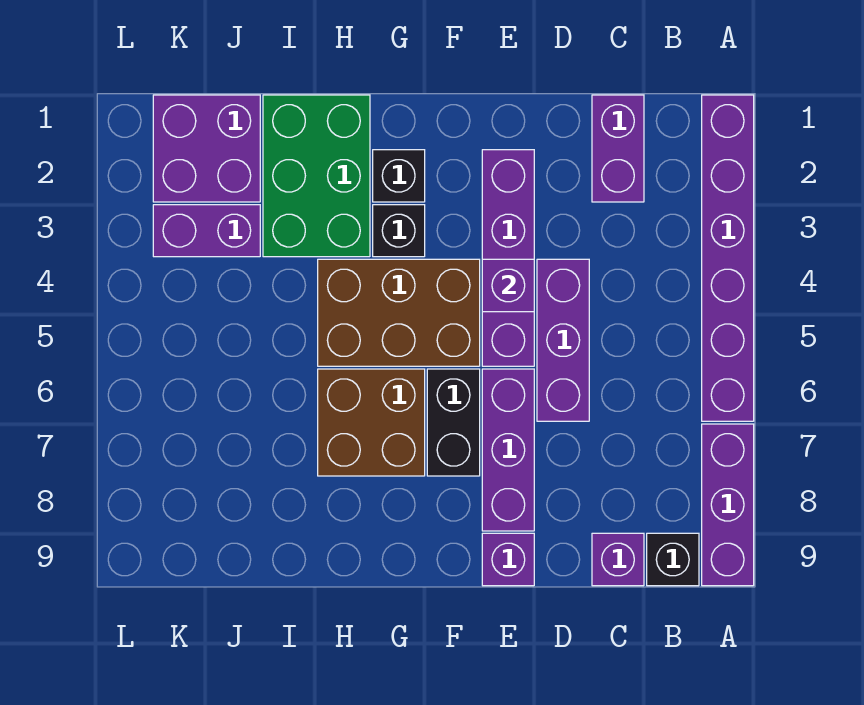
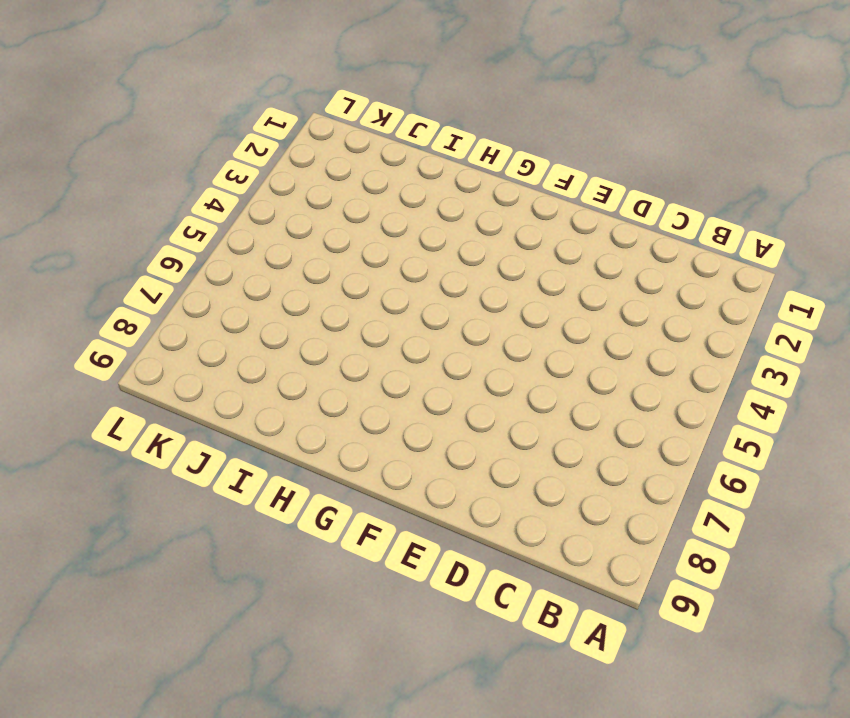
none -> purple 1x6 brick [702,95,754,421]
none -> purple 1x3 brick [702,424,754,586]
none -> black 1x1 brick [647,533,699,586]

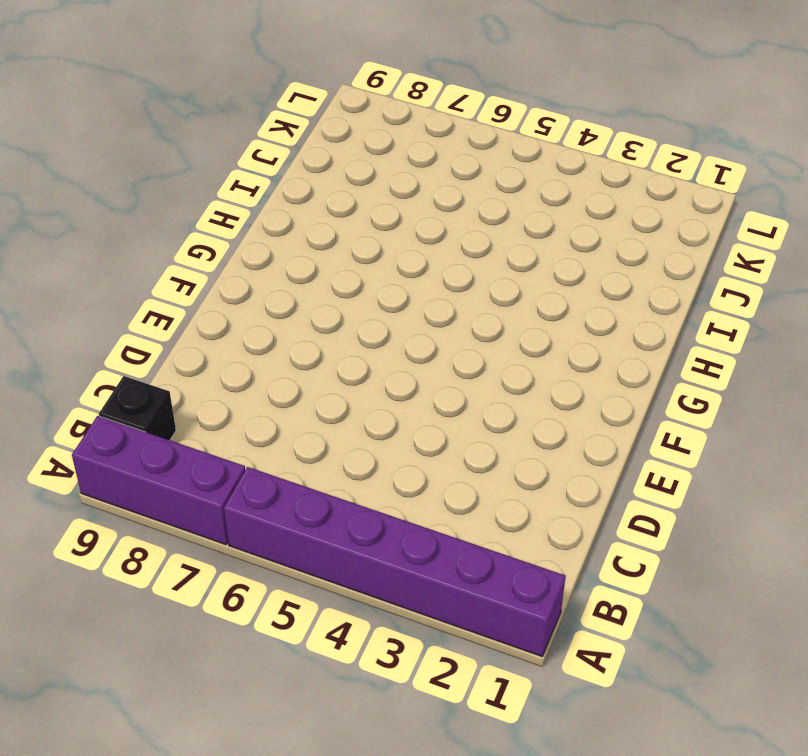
none -> purple 1x2 brick [592,95,644,202]
none -> purple 1x1 brick [592,533,644,586]
none -> purple 1x3 brick [537,259,589,421]

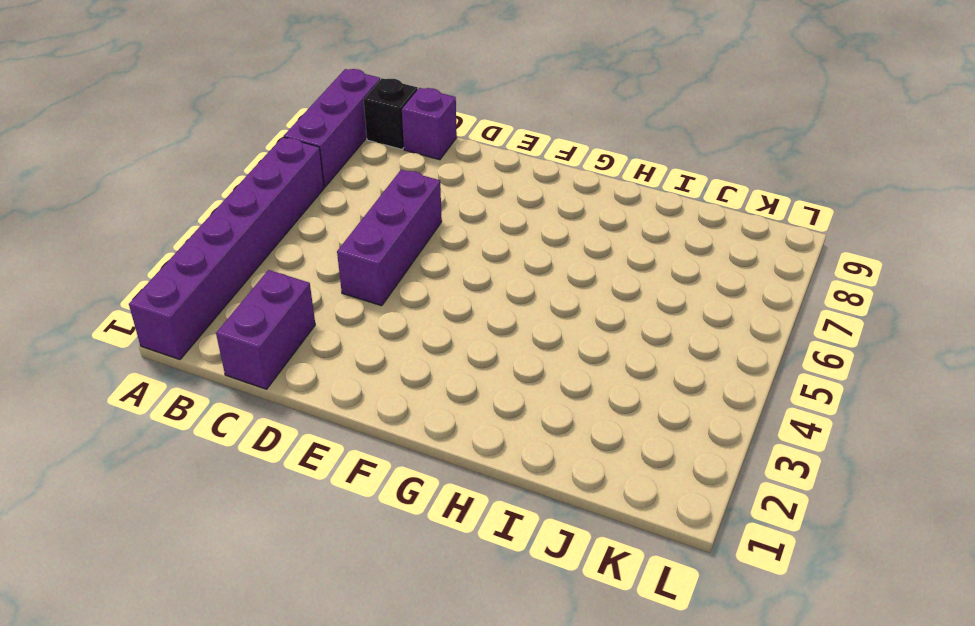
none -> purple 1x4 brick [482,150,534,366]
none -> purple 1x3 brick [482,369,534,531]
none -> purple 1x1 brick [482,533,534,586]

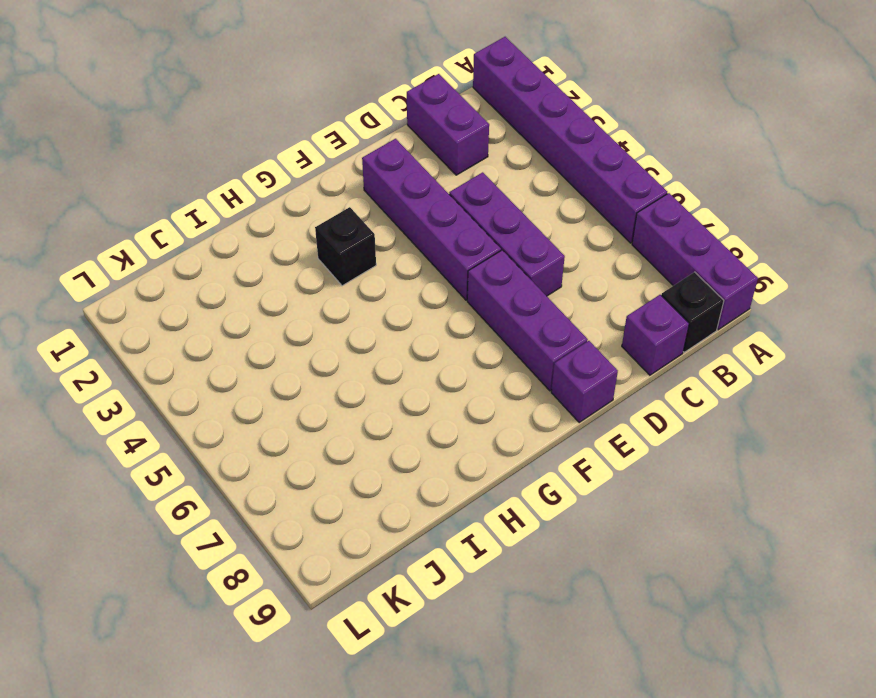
none -> brown 2x3 brick [318,259,480,366]
none -> black 1x2 brick [427,369,480,476]
none -> black 1x1 brick [373,150,425,202]

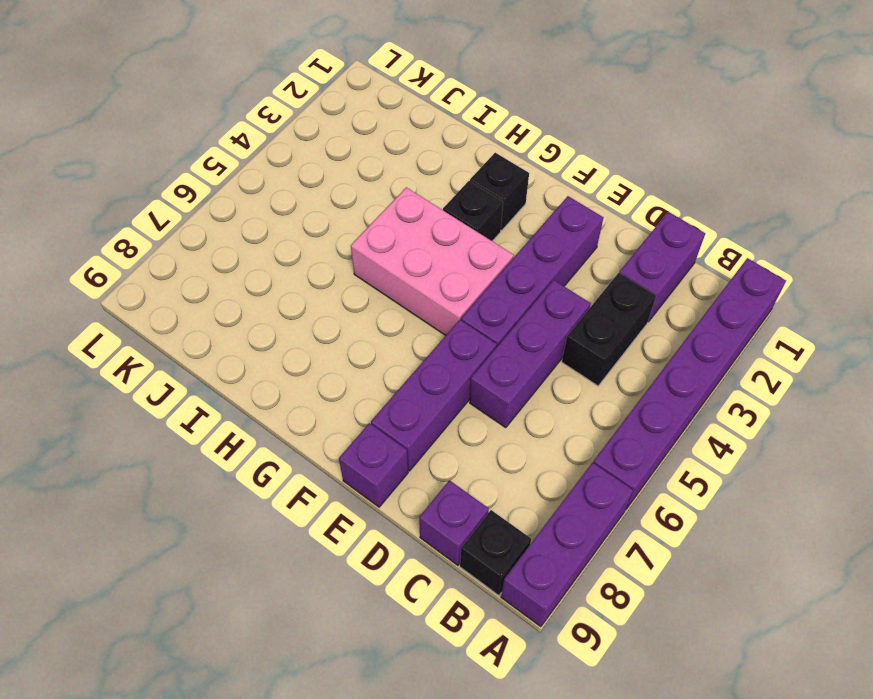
black 1x2 brick [562,273,656,386] -> black 1x2 brick moved to [427,369,480,476]
pink 2x3 brick [351,187,514,335] -> brown 2x3 brick [318,259,480,366]
none -> brown 2x2 brick [318,369,425,476]
none -> green 2x3 brick [263,95,370,257]
none -> purple 2x2 brick [153,95,260,202]

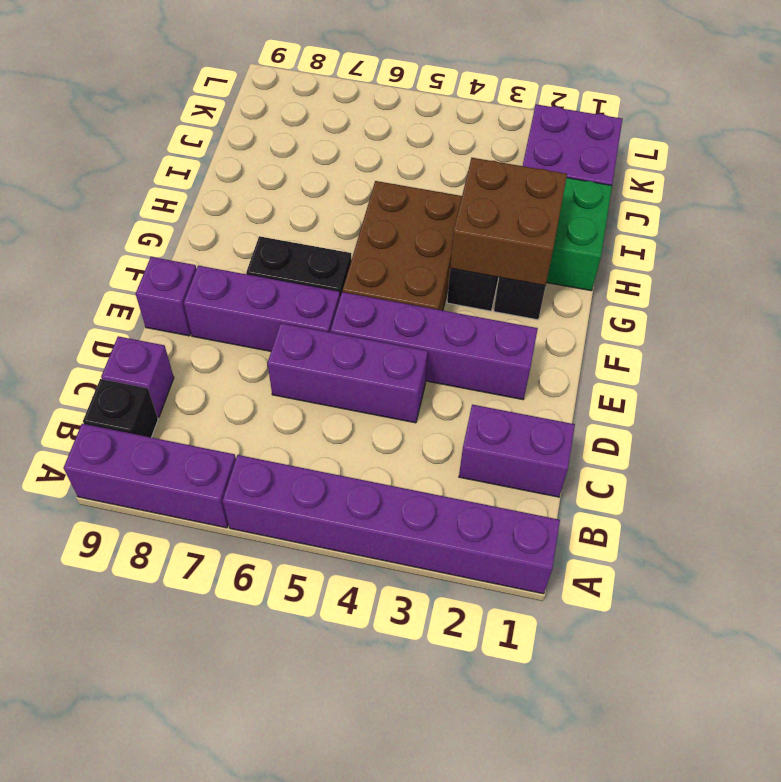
brown 2x2 brick [450,158,567,286] -> brown 2x2 brick moved to [318,369,425,476]
none -> purple 1x2 brick [153,205,260,257]
none -> purple 1x1 brick [482,259,534,312]

